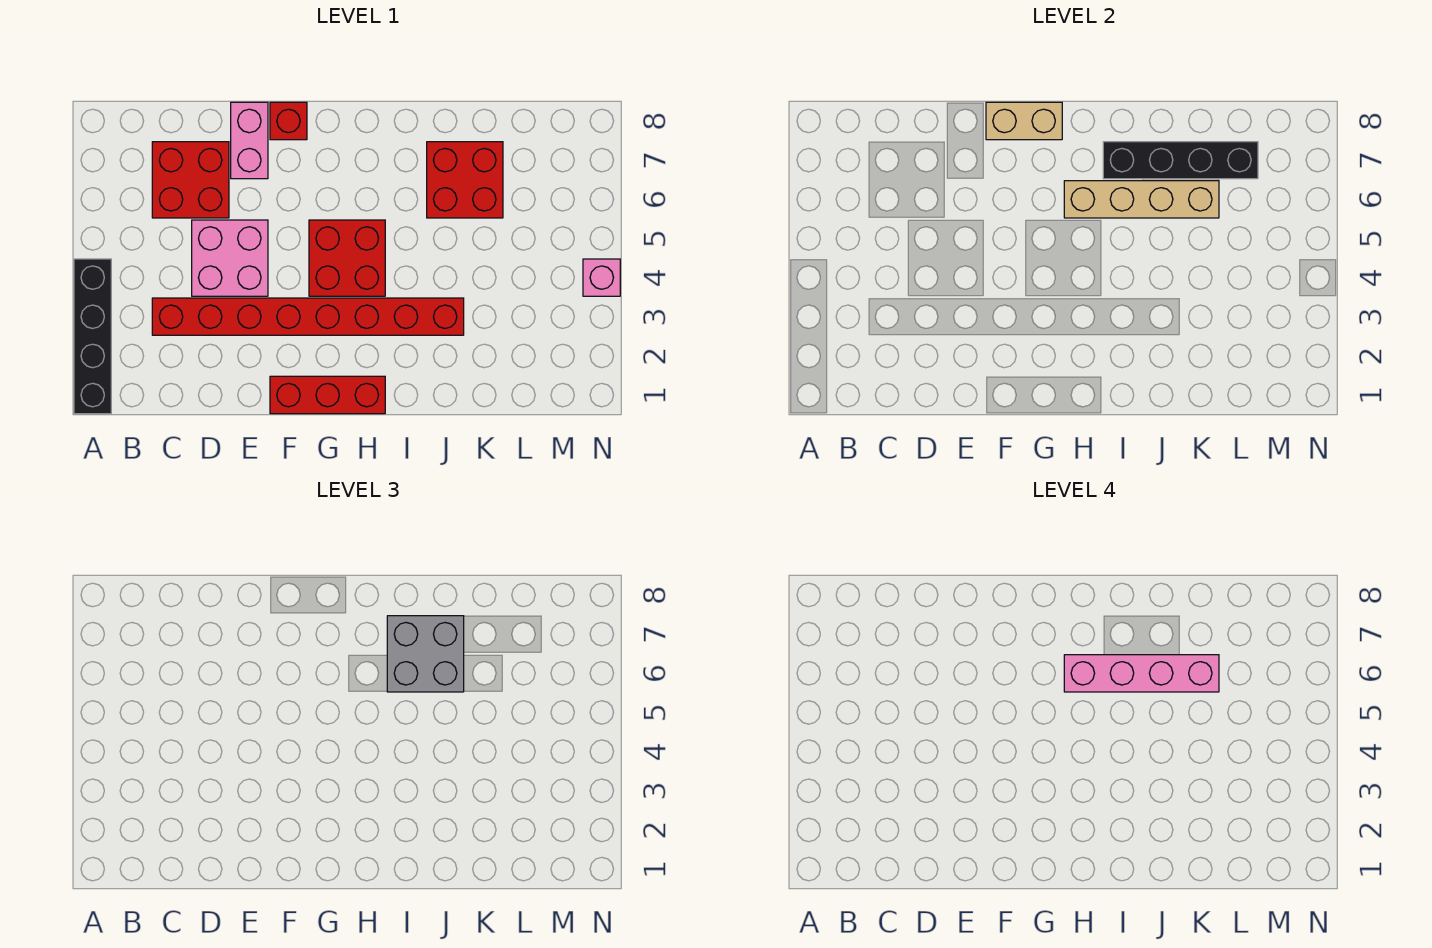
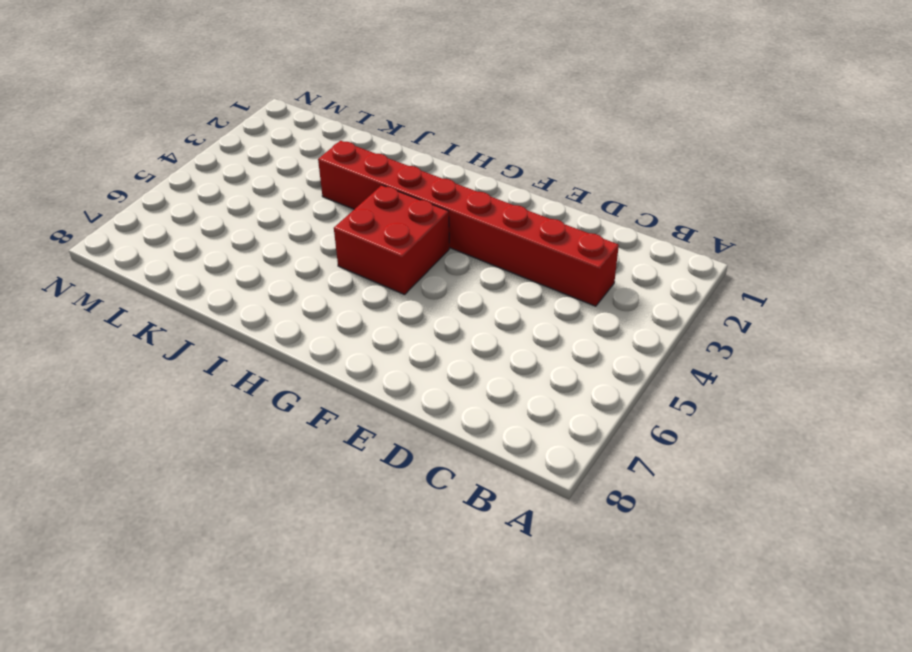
none -> black 1x4 brick [74,259,111,414]
none -> red 2x2 brick [152,142,229,218]
none -> pink 2x2 brick [192,220,268,296]

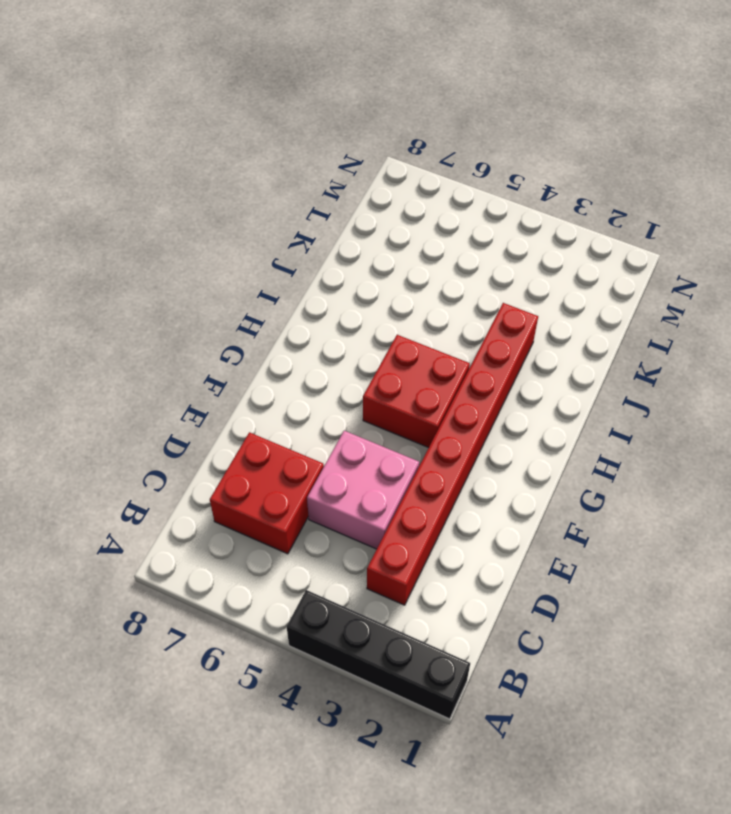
none -> pink 1x2 brick [231,102,268,179]
none -> red 1x3 brick [270,376,385,414]
none -> red 1x1 brick [270,102,307,140]

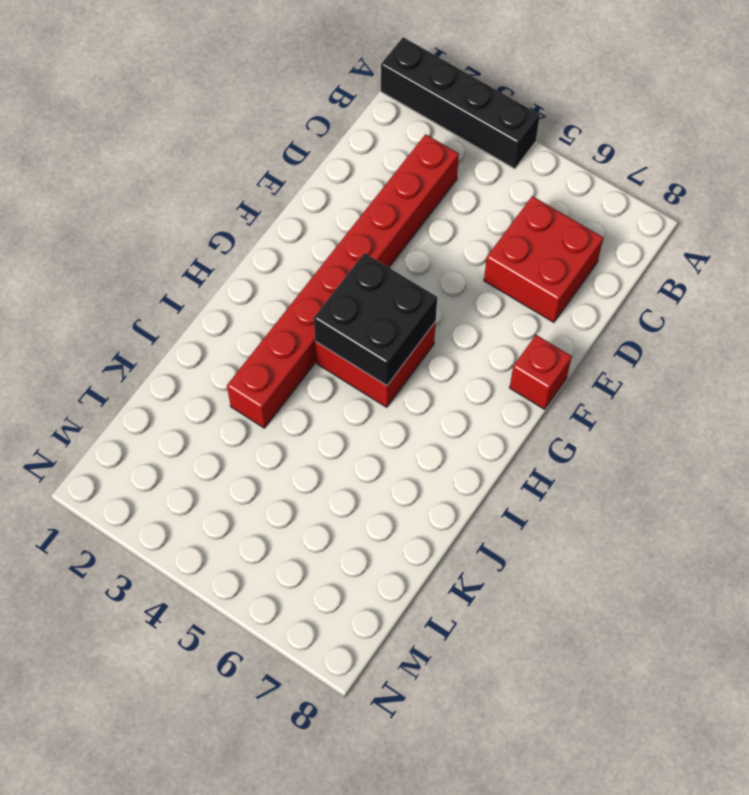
black 2x2 brick [314,253,437,386] -> none
none -> pink 2x2 brick [192,220,268,296]
none -> pink 1x2 brick [231,102,268,179]
none -> red 1x3 brick [270,376,385,414]

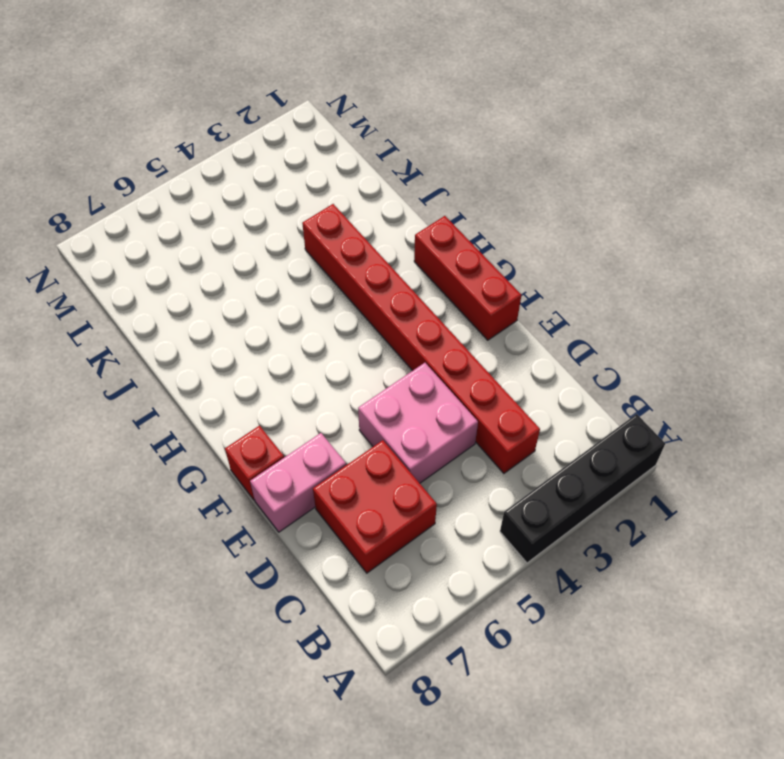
none -> red 2x2 brick [309,220,385,296]
none -> red 2x2 brick [427,142,503,218]
none -> pink 1x1 brick [583,259,620,296]

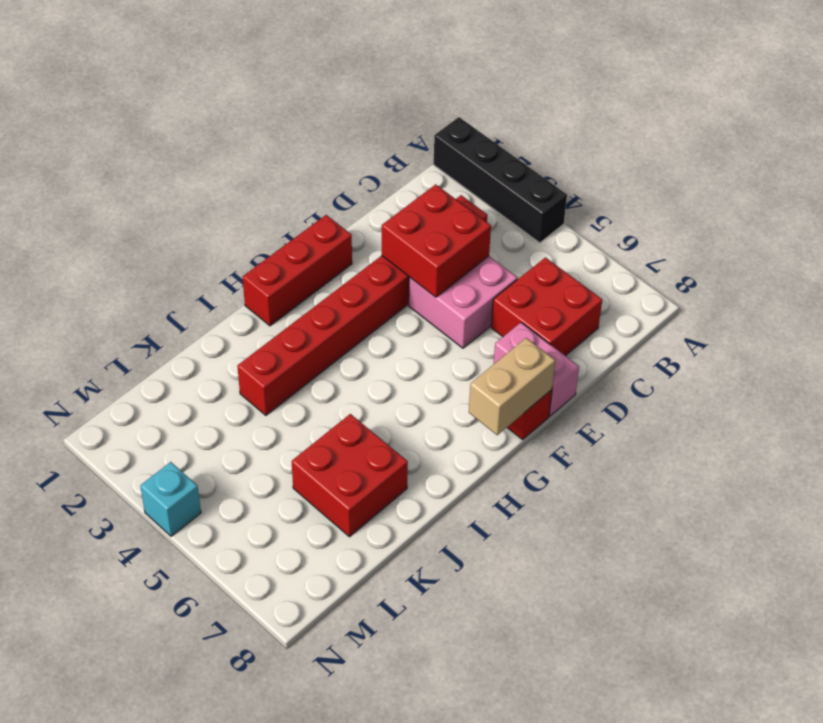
red 2x2 brick [382,184,491,297] -> red 2x2 brick moved to [309,220,385,296]
cyan 1x1 brick [140,462,201,536] -> pink 1x1 brick [583,259,620,296]
none -> tan 1x4 brick [1064,181,1219,218]
none -> black 1x4 brick [1103,142,1258,179]
none -> grey 2x2 brick [387,616,464,692]

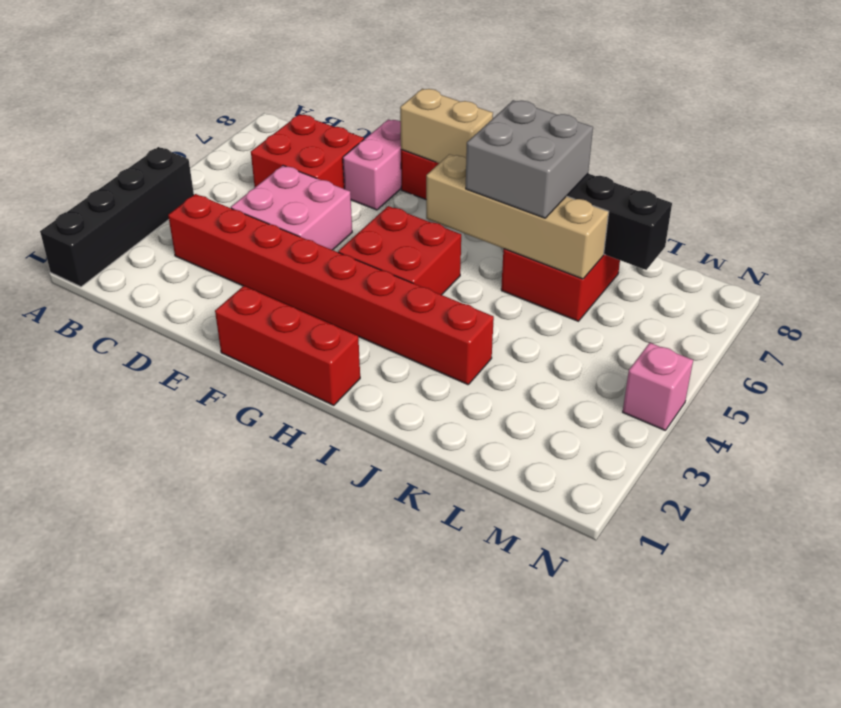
none -> pink 1x4 brick [1064,655,1219,692]

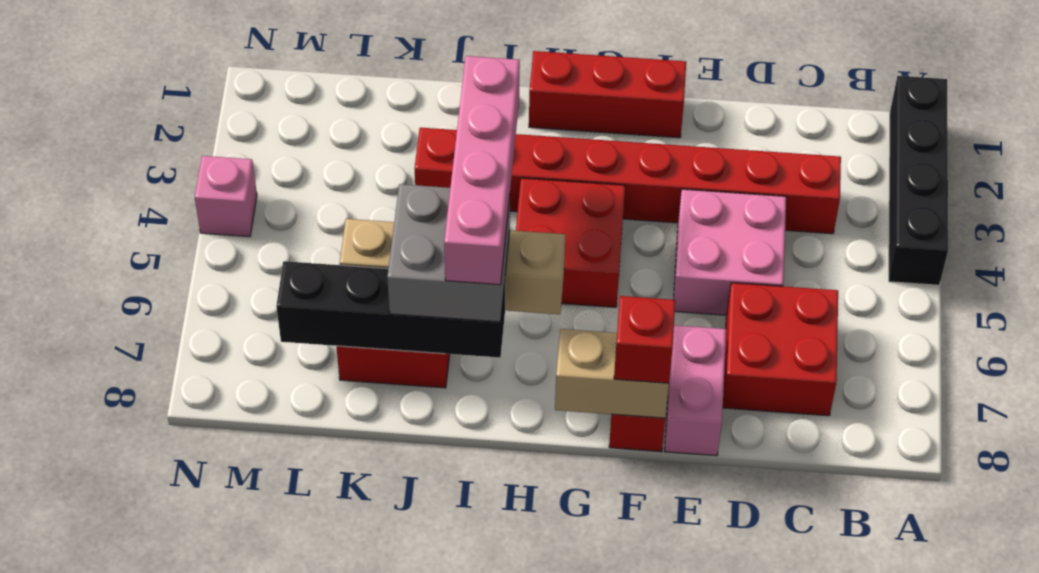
red 1x1 brick [614,296,675,383] -> none
pink 1x4 brick [444,56,520,285] -> pink 1x4 brick turned to [1064,655,1219,692]

